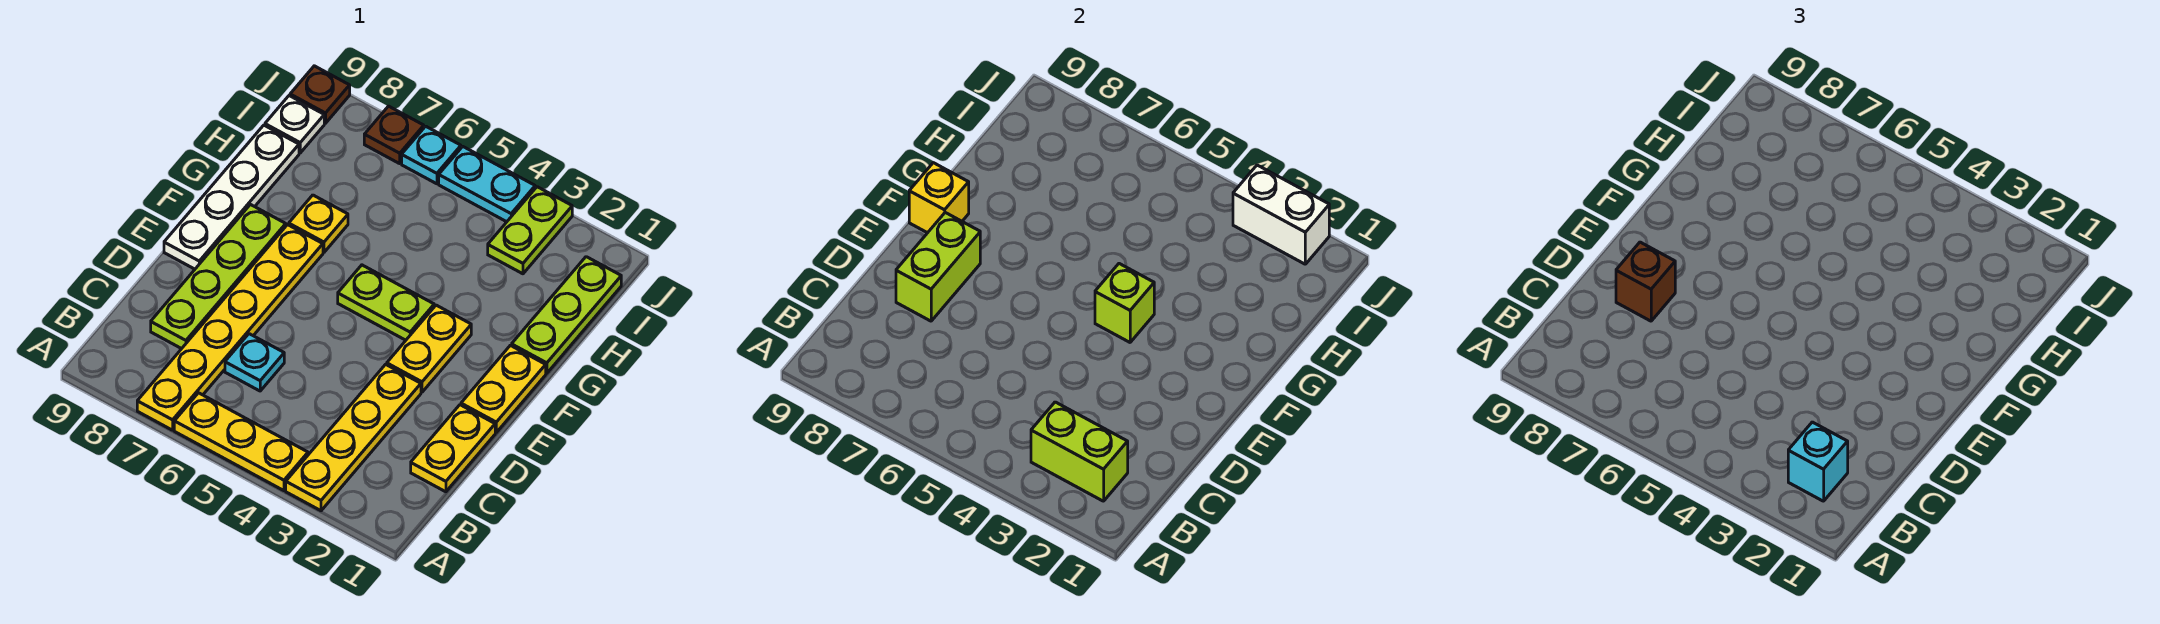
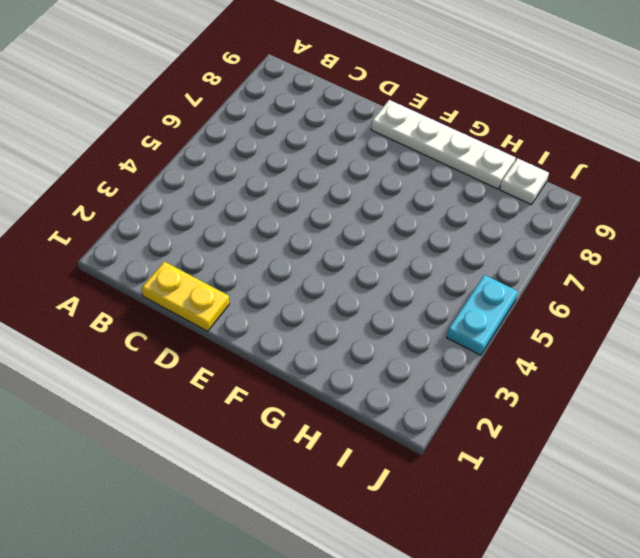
none -> yellow 1x4 plate [286,364,421,511]
none -> yellow 1x3 plate [174,393,308,491]
none -> yellow 1x6 plate [137,225,323,430]

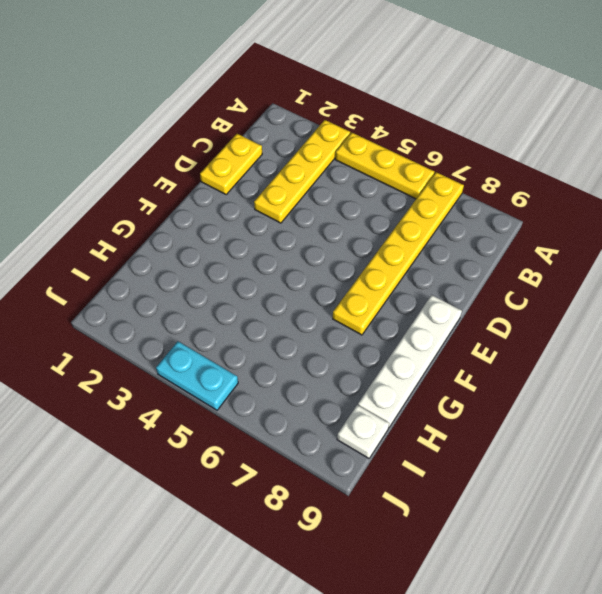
none -> cyan 1x1 plate [225,334,284,391]
none -> lime 1x4 plate [151,205,286,349]
none -> yellow 1x2 plate [461,345,546,432]

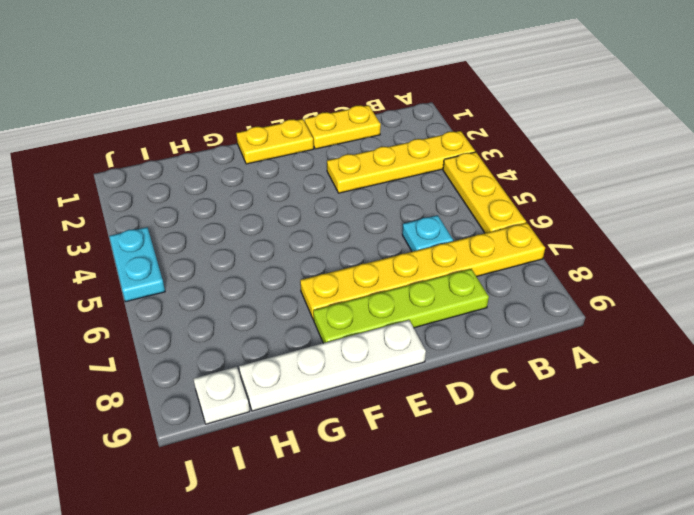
none -> yellow 1x2 plate [387,305,471,392]
none -> lime 1x2 plate [338,265,434,340]
none -> lime 1x3 plate [512,257,621,373]

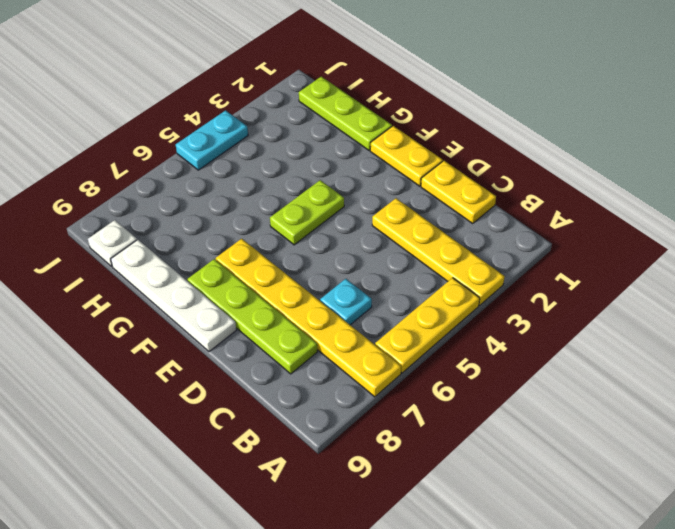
none -> yellow 1x2 plate [387,305,471,392]
none -> yellow 1x1 plate [289,195,348,252]
none -> lime 1x2 plate [488,187,572,274]

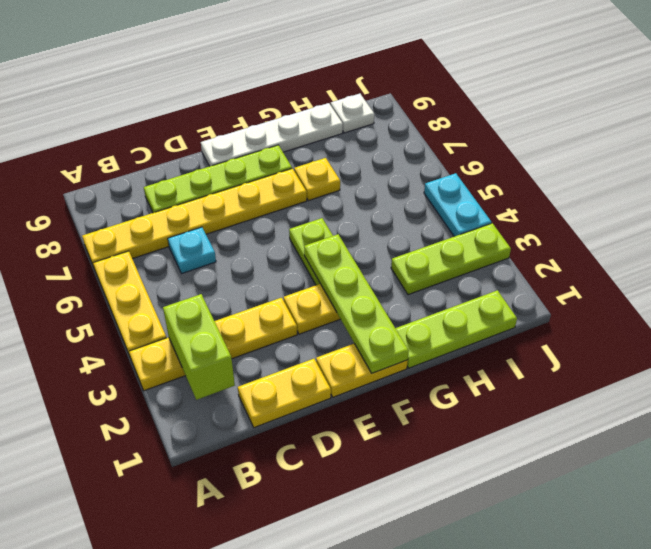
lime 1x4 plate [304,234,409,373] -> lime 1x1 brick [1095,264,1154,342]
lime 1x3 plate [391,223,511,295] -> lime 1x2 plate [488,187,572,274]
none -> cyan 1x1 plate [402,126,461,184]
none -> brown 1x1 plate [364,106,424,164]
none -> brown 1x1 plate [290,66,350,123]

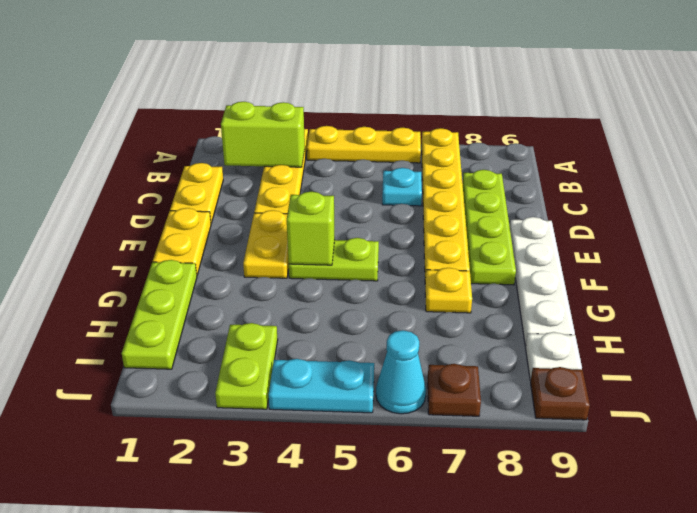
cyan 1x1 cone [376,330,426,414] -> cyan 1x1 plate [402,126,461,184]
none -> lime 1x2 brick [896,213,980,321]
none -> yellow 1x1 brick [909,163,969,233]
none -> white 1x2 brick [1233,165,1329,264]

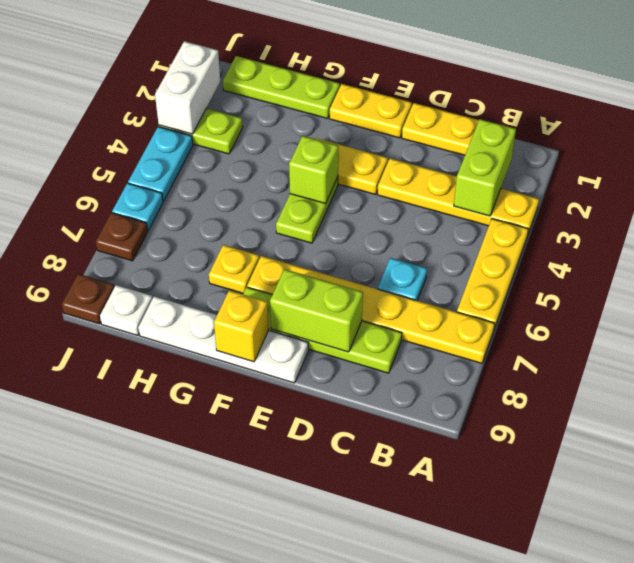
none -> cyan 1x1 brick [1788,422,1848,501]
none -> brown 1x1 brick [1616,242,1675,321]

